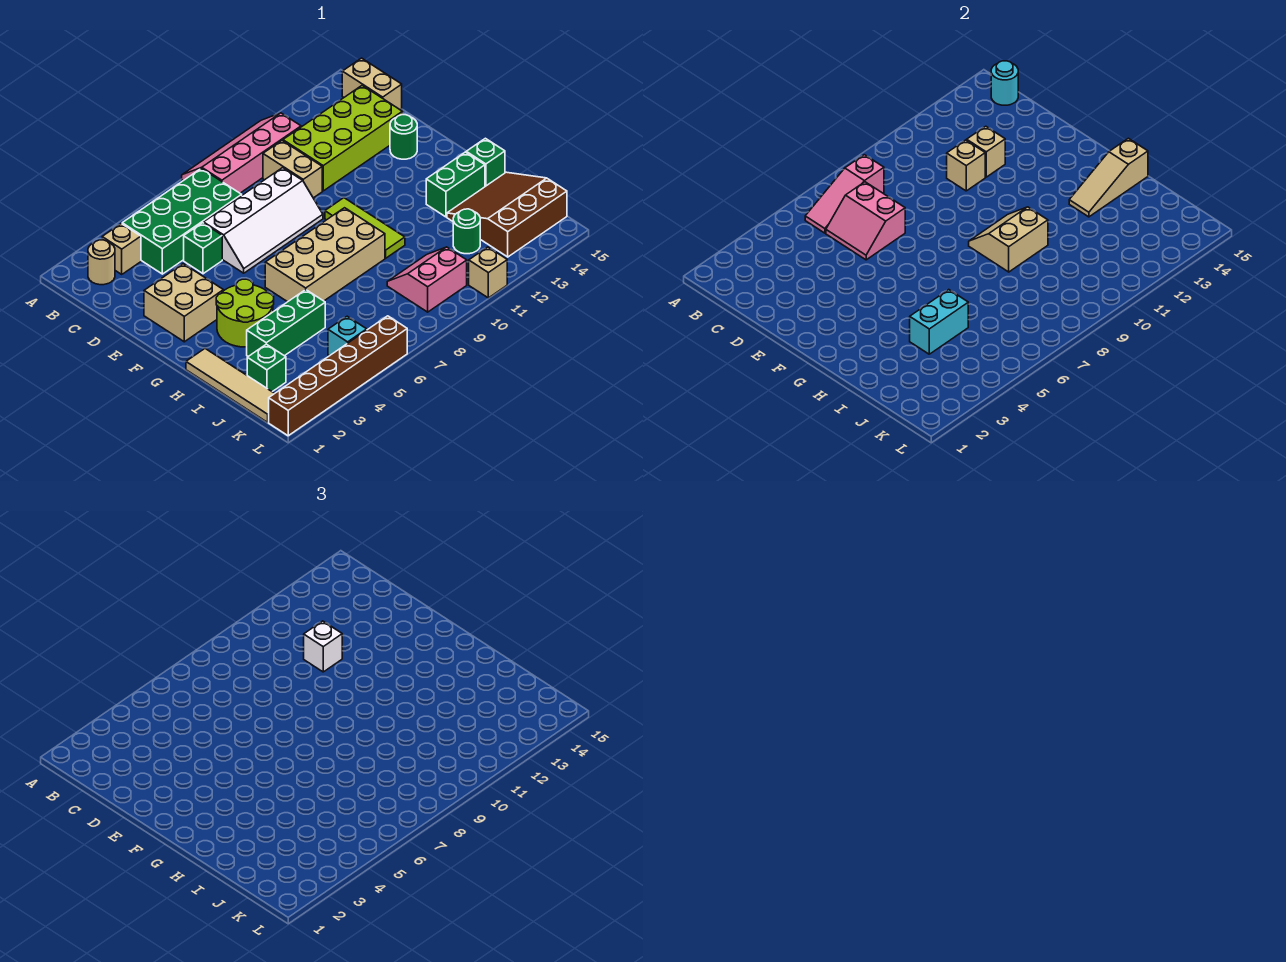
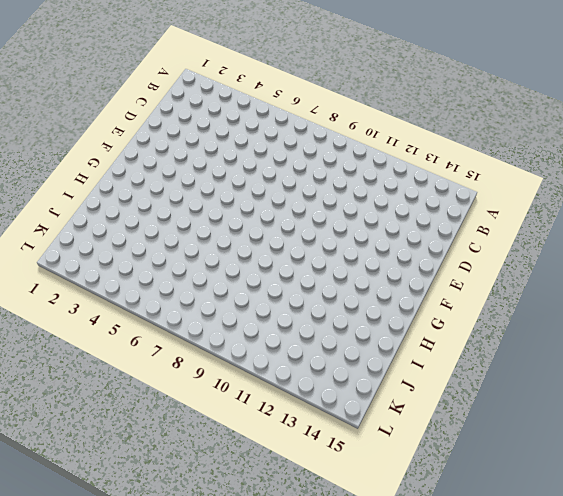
none -> pink 2x4 slope [182,113,301,193]
none -> tan 1x1 round brick [88,240,115,285]
none -> tan 1x1 brick [102,224,141,274]
none -> green 2x4 brick [122,168,242,274]

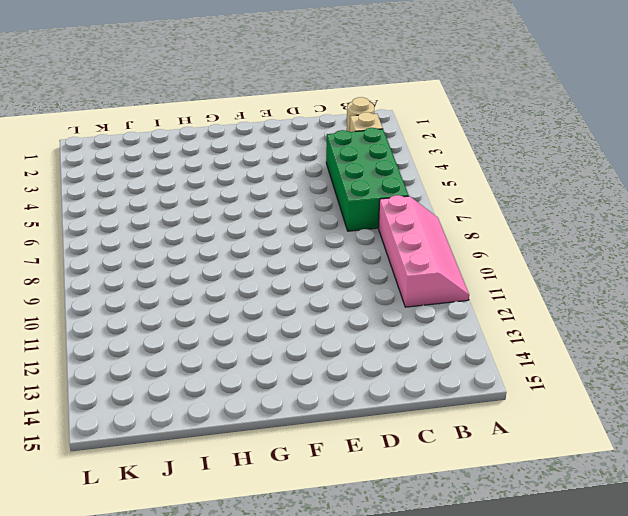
none -> tan 1x2 brick [342,58,402,110]
none -> tan 1x2 brick [263,141,322,198]
none -> lime 2x4 brick [283,85,402,191]
none -> green 1x1 brick [184,223,222,274]

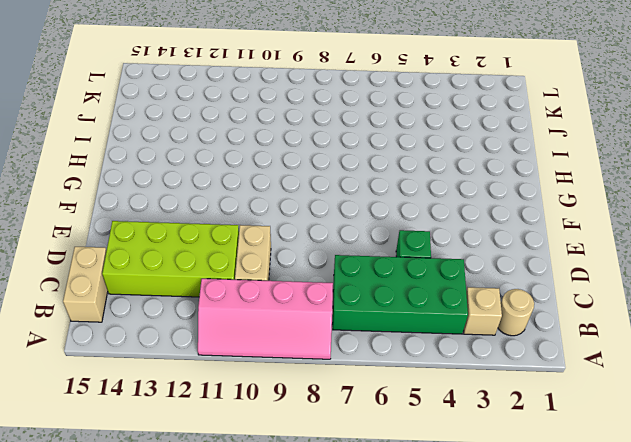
none -> white 2x4 slope [204,168,323,273]
none -> tan 2x2 brick [144,264,223,342]
none -> green 1x1 round brick [390,115,417,159]
none -> lime 1x3 tile [325,198,405,258]

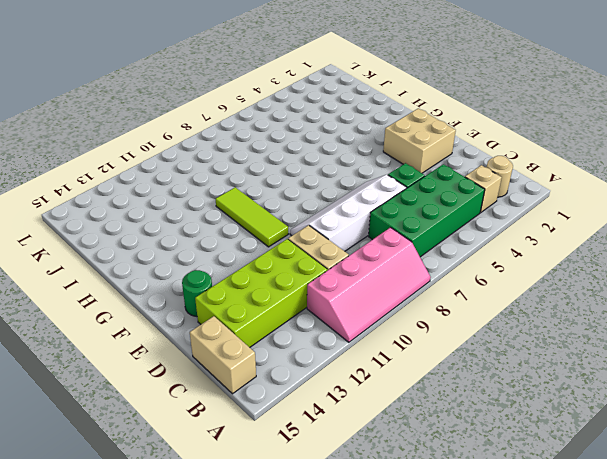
none -> lime 2x2 round brick [216,279,274,347]
none -> tan 2x4 brick [265,208,385,302]
none -> tan 1x4 tile [186,349,275,422]
none -> green 1x2 brick [426,152,485,217]

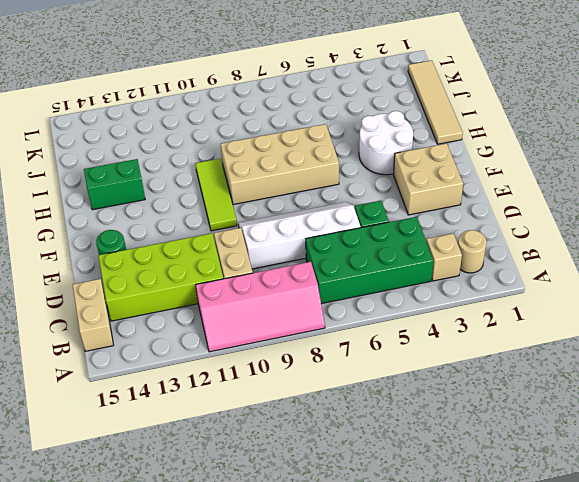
white 2x2 round brick [359,111,413,175] -> lime 2x2 round brick [216,279,274,347]
none -> green 1x1 brick [466,138,505,186]
none -> green 1x3 brick [247,290,325,356]
none -> brown 3x3 slope [447,172,567,257]
none -> green 1x1 brick [247,344,286,392]

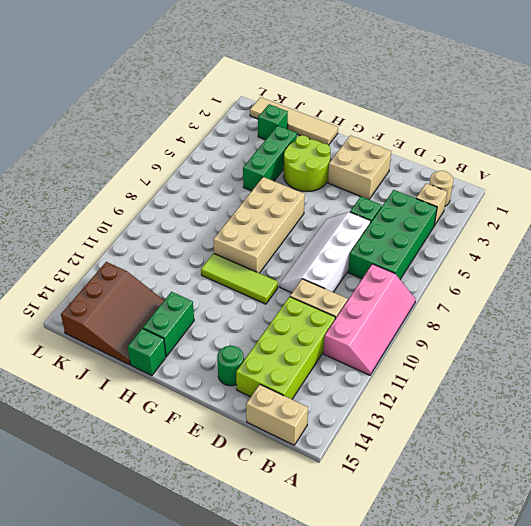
none -> pink 2x2 slope [387,247,467,312]
none -> green 1x1 round brick [453,209,480,254]
none -> cyan 1x1 brick [328,316,367,356]
none -> brown 1x6 brick [269,316,407,436]

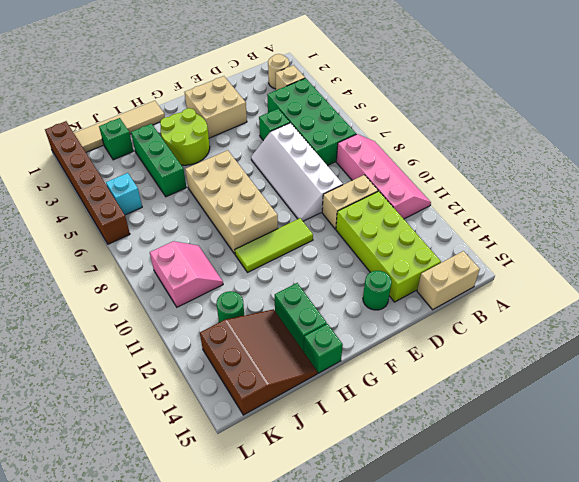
none -> tan 1x1 brick [469,247,507,298]
none -> pink 1x3 slope [805,155,884,233]
none -> cyan 1x1 round brick [991,61,1018,105]
none -> pink 2x2 slope [826,182,905,260]

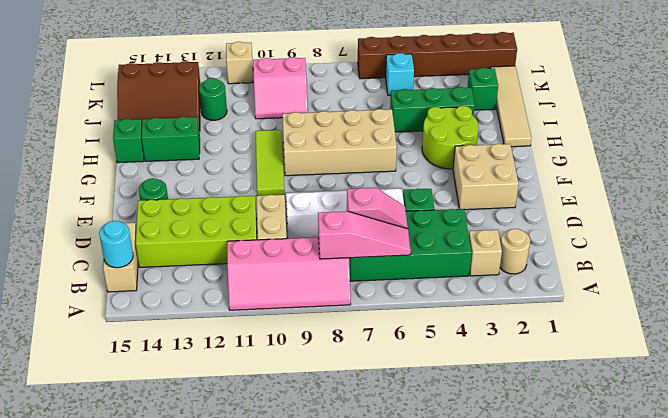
pink 1x2 slope [347,188,408,229] -> pink 2x2 slope [826,182,905,260]
none -> tan 1x1 brick [947,140,985,191]
none -> tan 1x1 brick [967,126,1005,177]
none -> tan 2x2 slope [969,207,1048,272]
none -> tan 1x3 slope [1069,138,1148,217]

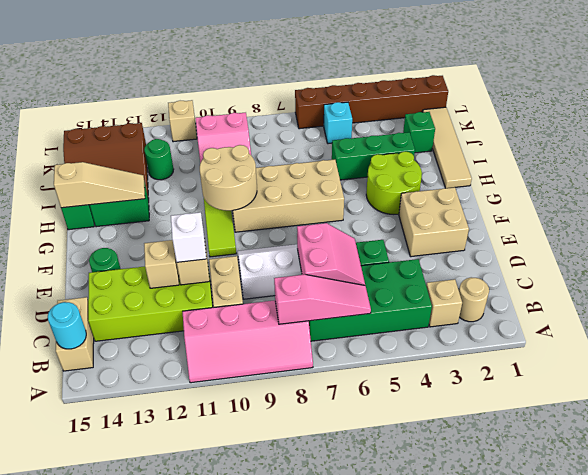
tan 2x2 round brick [200,145,257,211] -> tan 2x2 slope [969,207,1048,272]
none -> cyan 1x2 brick [910,290,968,354]

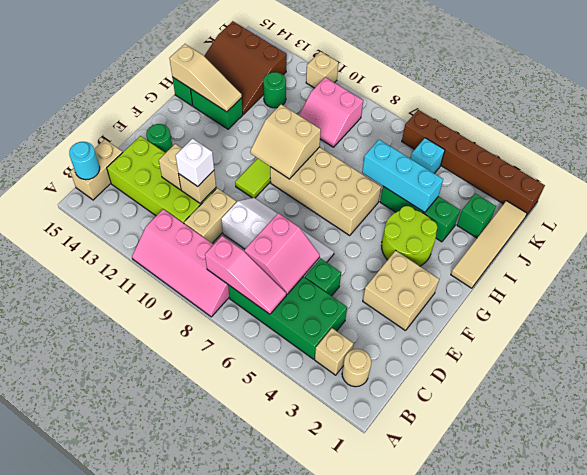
cyan 1x3 brick [362,140,443,212] -> cyan 1x2 brick [910,290,968,354]

